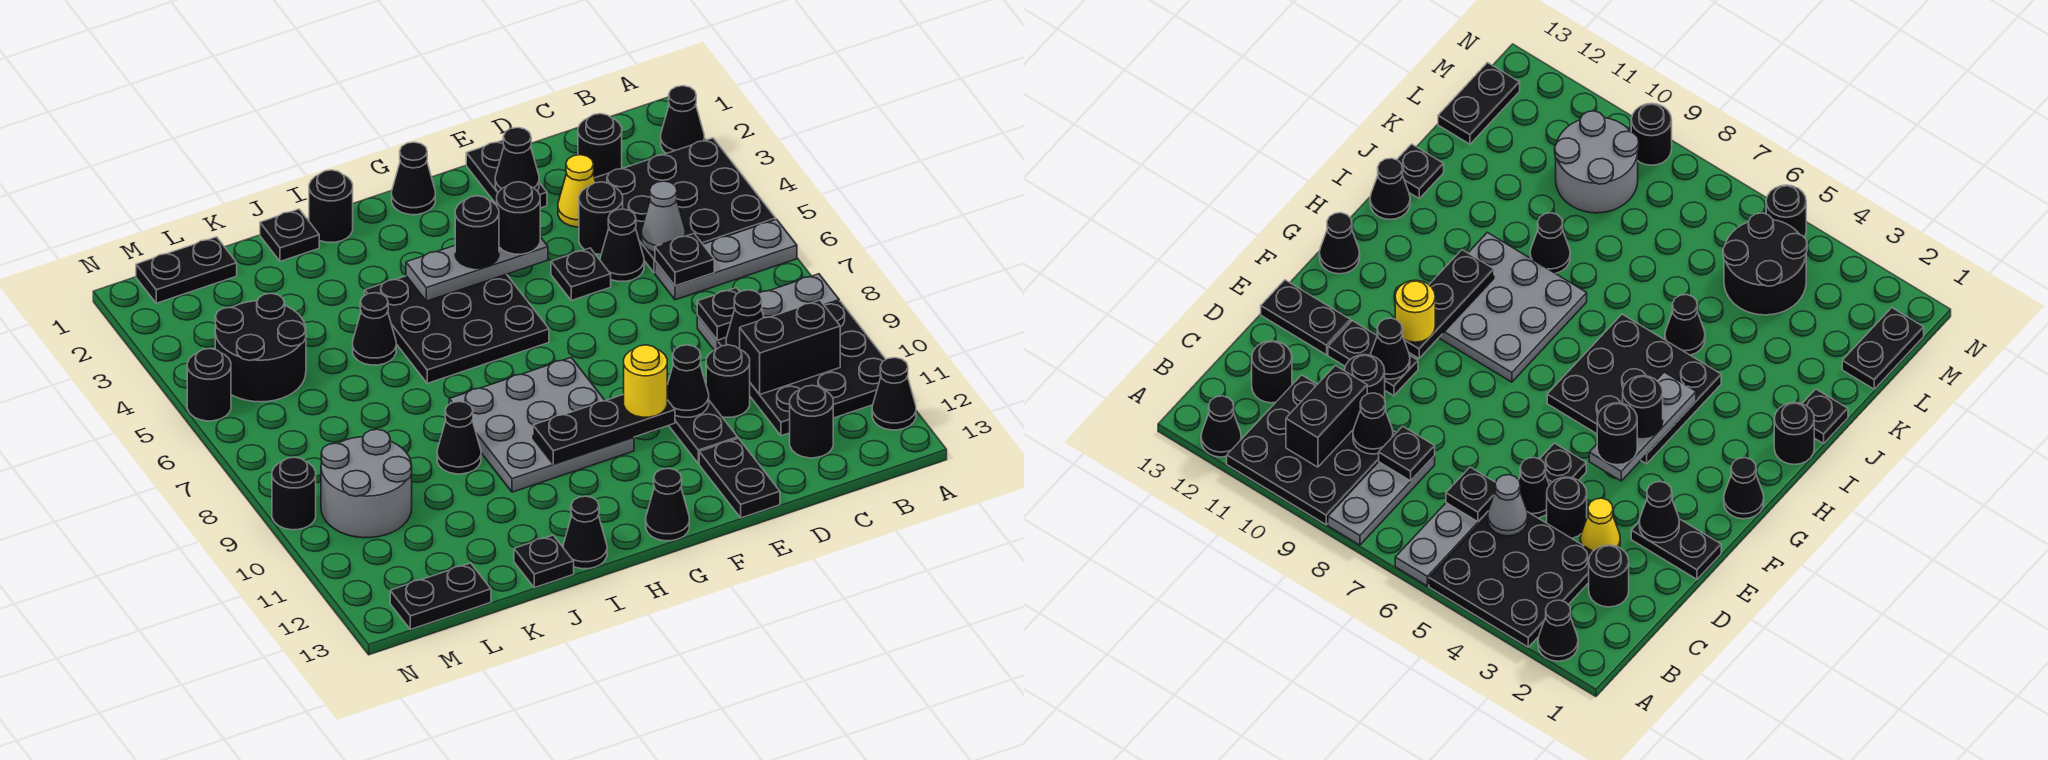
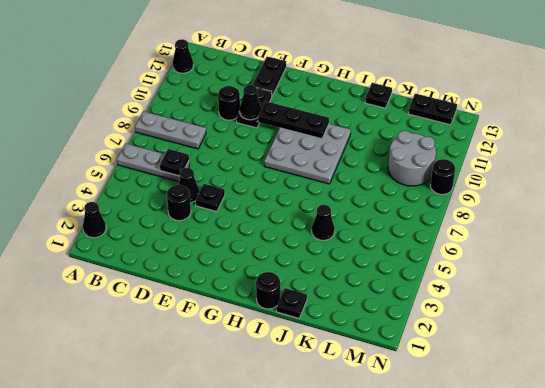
none -> black 3x3 plate [595,138,776,273]
none -> black 3x3 plate [718,301,886,436]
none -> black 1x1 round brick [578,114,622,178]
none -> black 1x1 round brick [790,385,833,458]

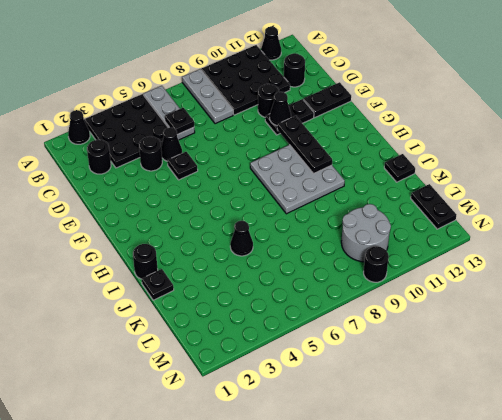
none -> yellow 1x1 cone [558,155,596,227]
none -> black 1x2 plate [466,140,547,208]
none -> black 1x1 cone [392,142,435,215]
none -> black 3x3 plate [365,274,549,383]

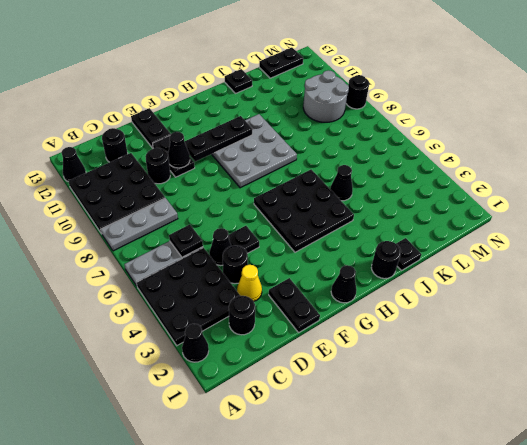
none -> black 1x1 cone [646,468,689,541]
none -> black 1x1 cone [563,496,607,569]
none -> black 1x1 cone [437,401,481,474]
none -> black 1x2 plate [136,237,237,303]

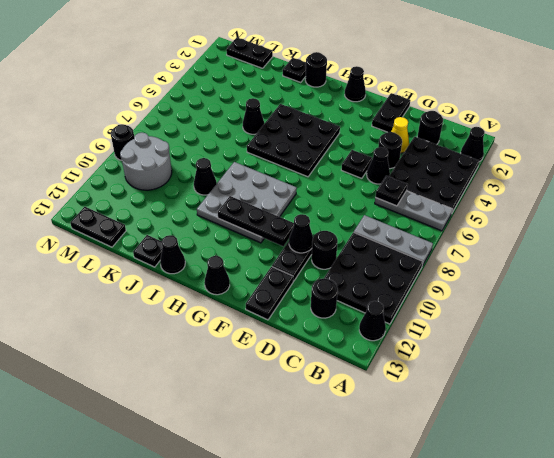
none -> black 2x2 round brick [215,293,306,402]
none -> black 1x1 round brick [187,349,231,421]
none -> black 1x2 brick [740,300,840,394]
none -> grey 1x1 cone [642,181,685,252]

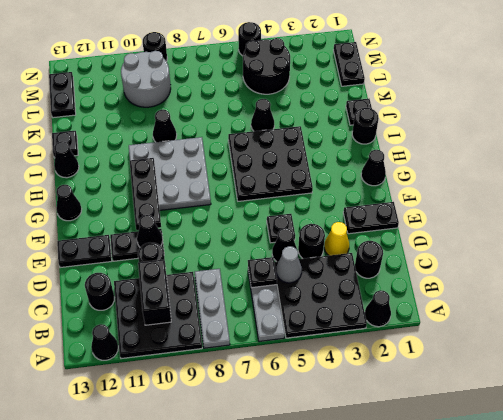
none -> black 1x1 plate [697,288,740,340]
none -> black 1x1 cone [726,290,764,349]
none -> black 1x1 cone [495,128,539,192]
none -> grey 1x3 plate [406,237,548,301]

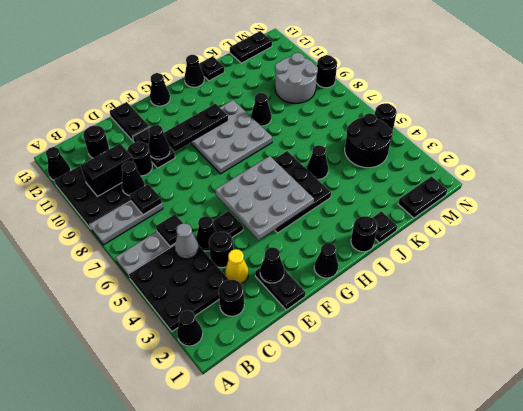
grey 3x3 plate [215,156,314,240] -> grey 1x3 plate [406,237,548,301]
none -> black 1x1 round brick [497,182,540,254]
none -> yellow 1x1 round brick [624,345,667,417]
none -> black 1x1 round brick [455,196,499,268]

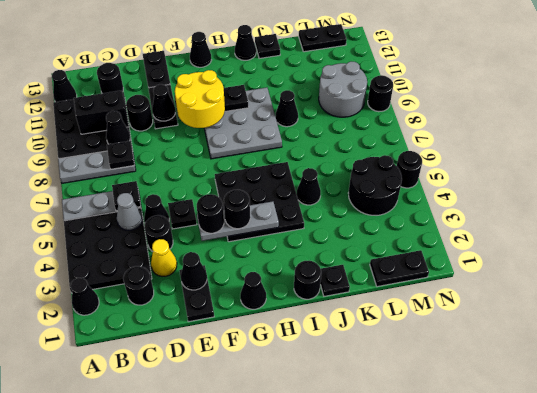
yellow 2x2 round brick [175,70,225,128] -> yellow 1x1 round brick [624,345,667,417]

